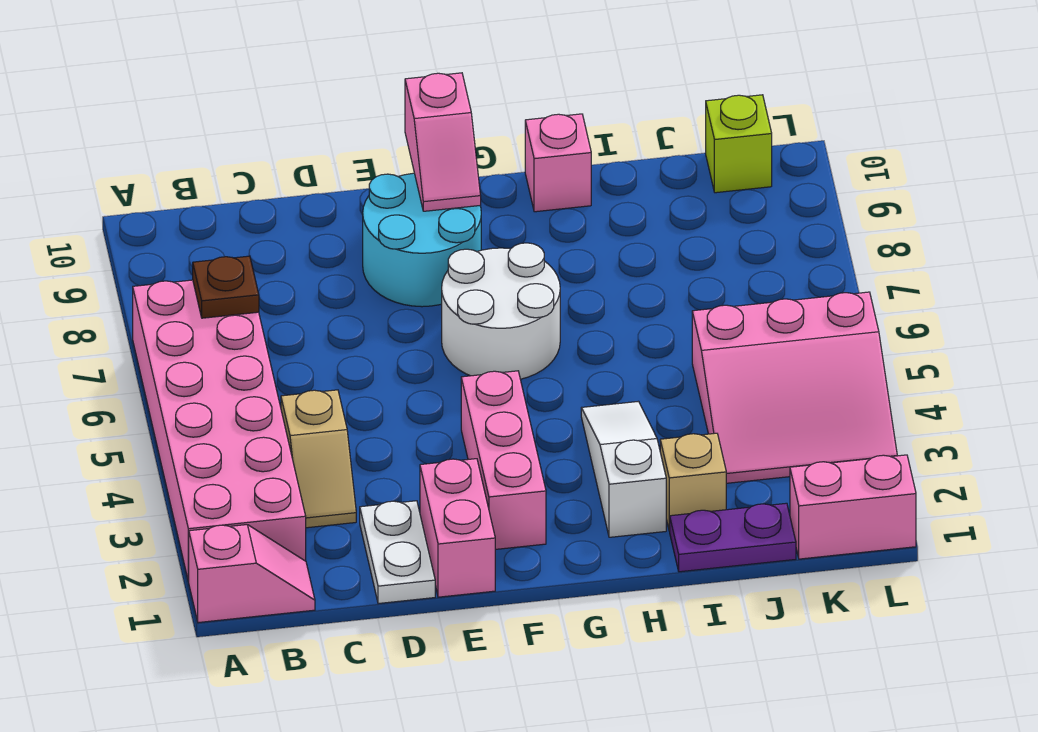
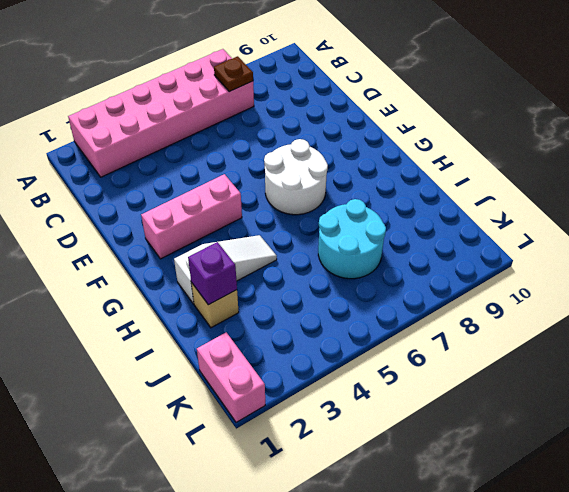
purple 1x1 brick [188,242,237,305] -> none
cyan 2x2 round brick [318,199,386,279] -> cyan 2x2 round brick moved to [363,173,481,307]
none -> pink 1x2 slope [189,525,315,623]
none -> tan 1x2 slope [281,390,356,528]
none -> white 1x2 plate [360,501,435,604]

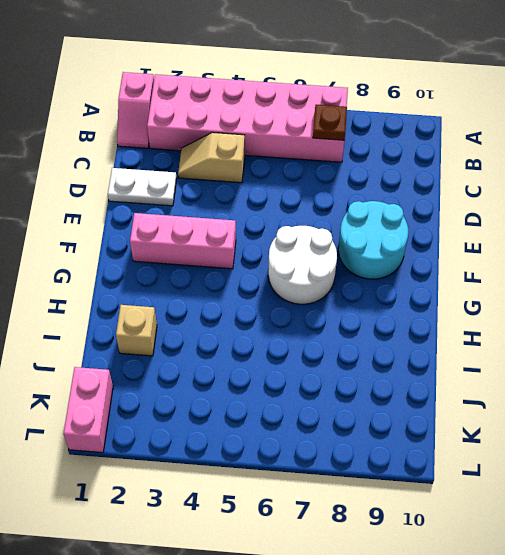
none -> pink 1x2 brick [420,459,495,597]
none -> white 1x3 slope [581,401,666,537]
none -> pink 1x1 brick [525,114,591,212]

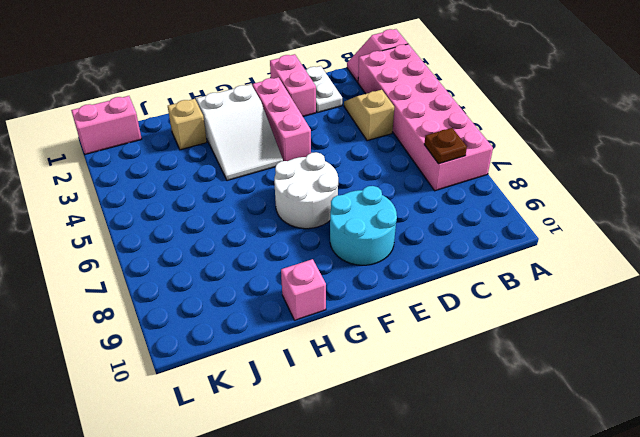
white 2x3 slope [196,84,283,181] -> white 1x3 slope [581,401,666,537]
none -> purple 1x2 plate [670,503,796,572]
none -> pink 3x3 slope [692,292,897,483]
none -> lime 1x1 brick [706,95,772,193]

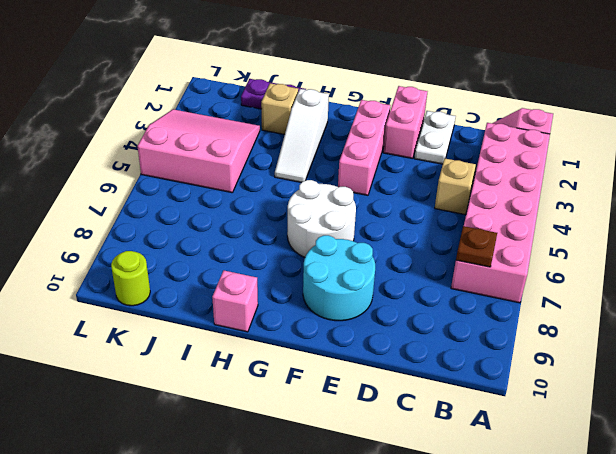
lime 1x1 round brick [111,251,150,306] -> lime 1x1 brick [706,95,772,193]
none -> pink 1x2 brick [790,455,916,559]
none -> pink 1x2 slope [405,73,481,211]

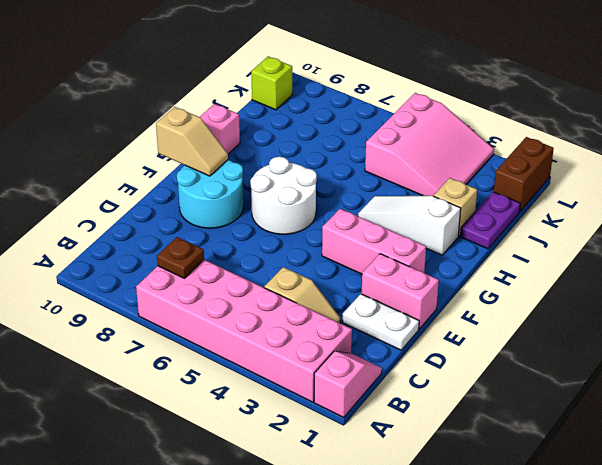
tan 1x2 slope [156,107,228,176] -> pink 1x2 slope [405,73,481,211]
brown 1x2 brick [494,137,554,211] -> pink 1x2 brick [790,455,916,559]

